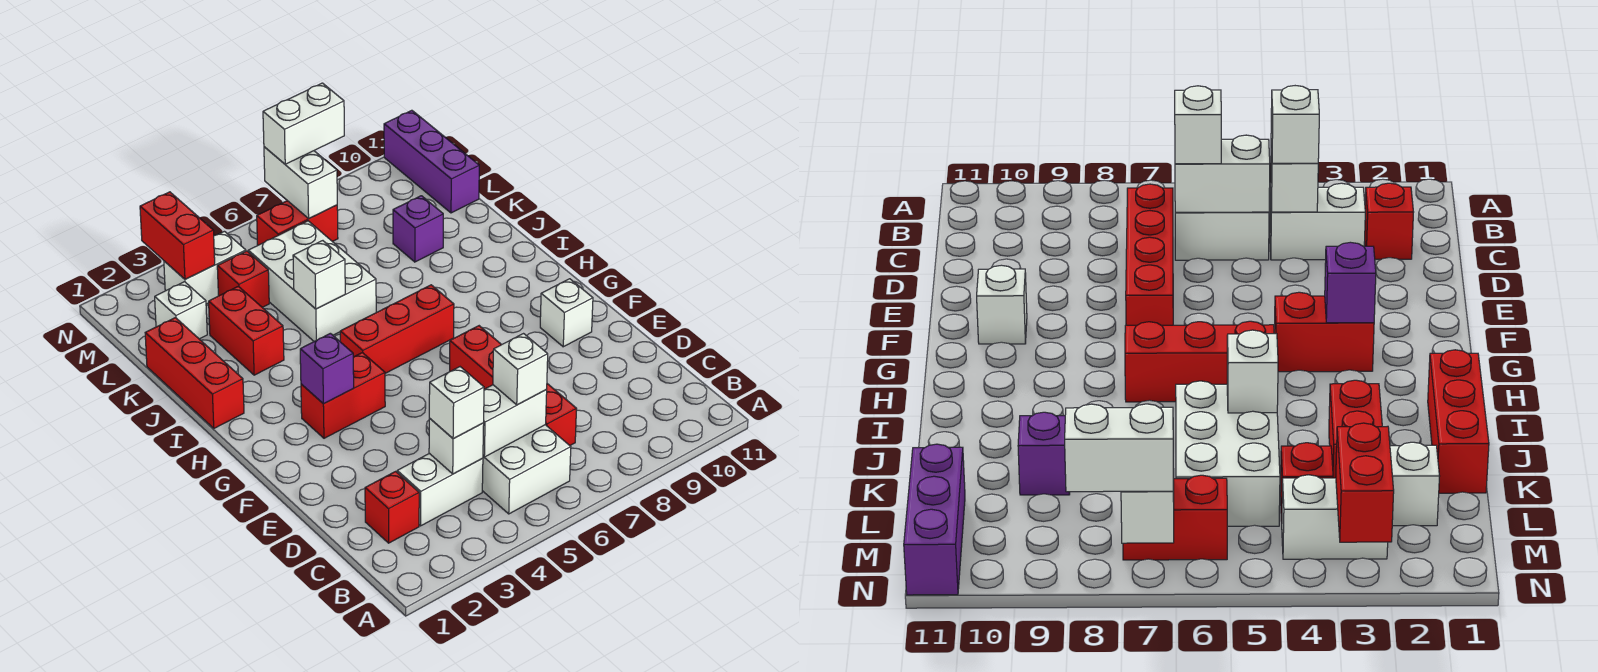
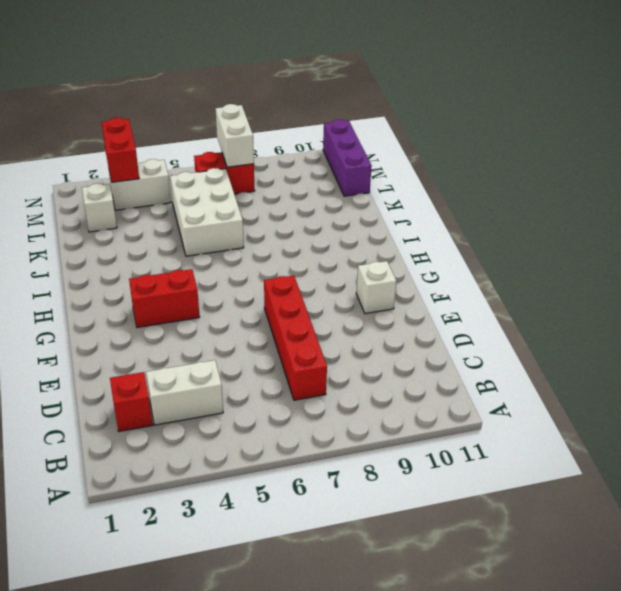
none -> white 2x2 brick [482,425,571,514]
none -> red 1x3 brick [340,285,454,373]
none -> red 1x3 brick [145,318,244,428]

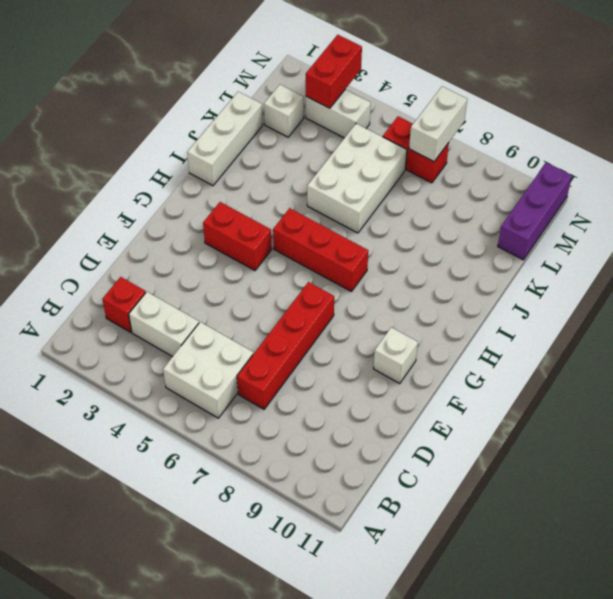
white 1x3 brick [187,92,263,186] -> red 1x3 brick [145,318,244,428]
none -> red 1x2 brick [209,286,284,375]
none -> purple 1x1 brick [393,196,443,262]
none -> red 1x1 brick [217,251,269,307]

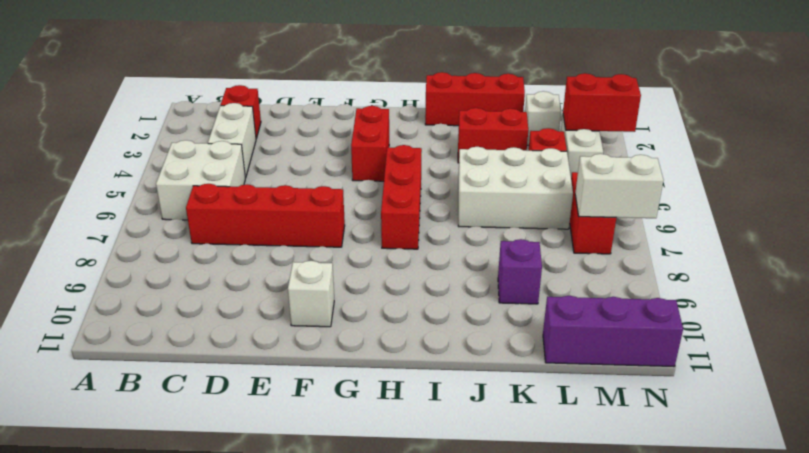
none -> white 1x1 brick [429,418,484,474]
none -> white 1x2 brick [483,385,547,457]
none -> purple 1x1 brick [300,333,354,404]

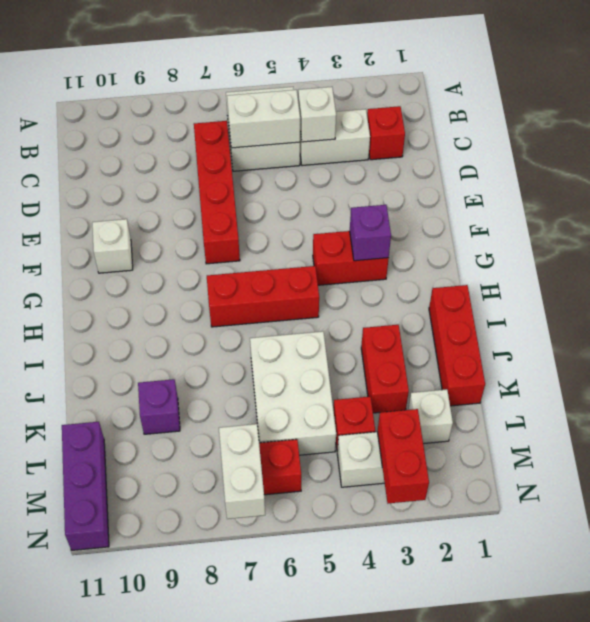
none -> white 1x1 brick [293,241,345,309]
none -> white 1x1 brick [429,367,484,439]
none -> white 1x1 brick [493,334,548,405]

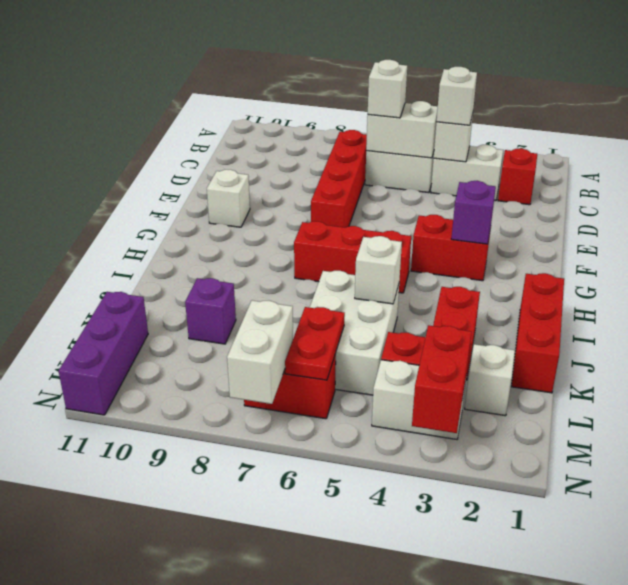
red 1x2 plate [285,307,345,380] -> none
none -> white 1x2 brick [263,83,344,164]

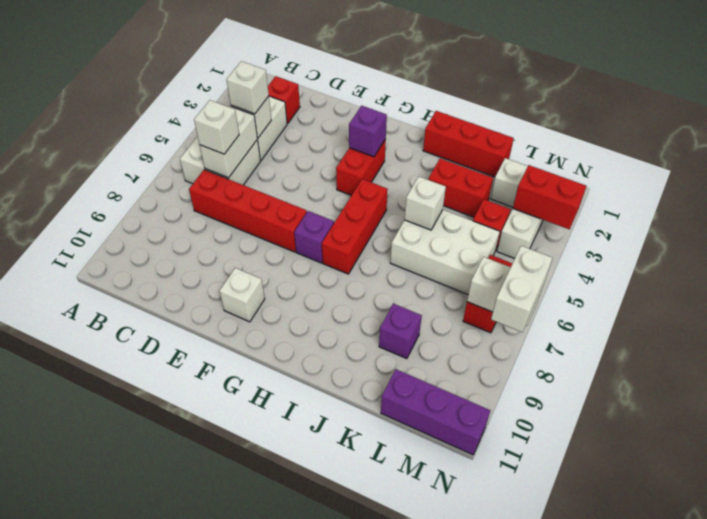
purple 1x1 brick [294,211,334,263] -> none

